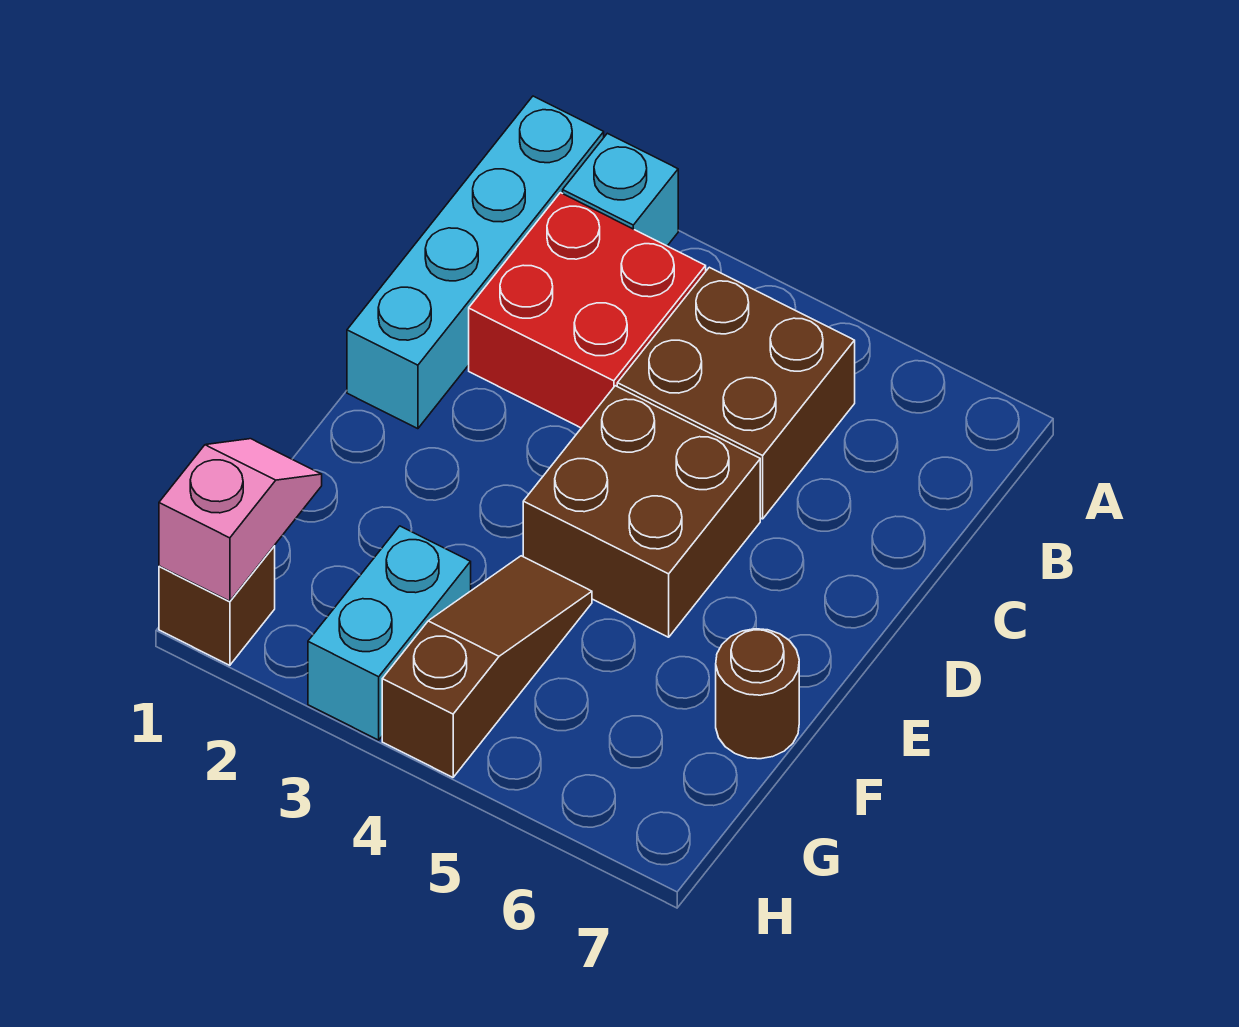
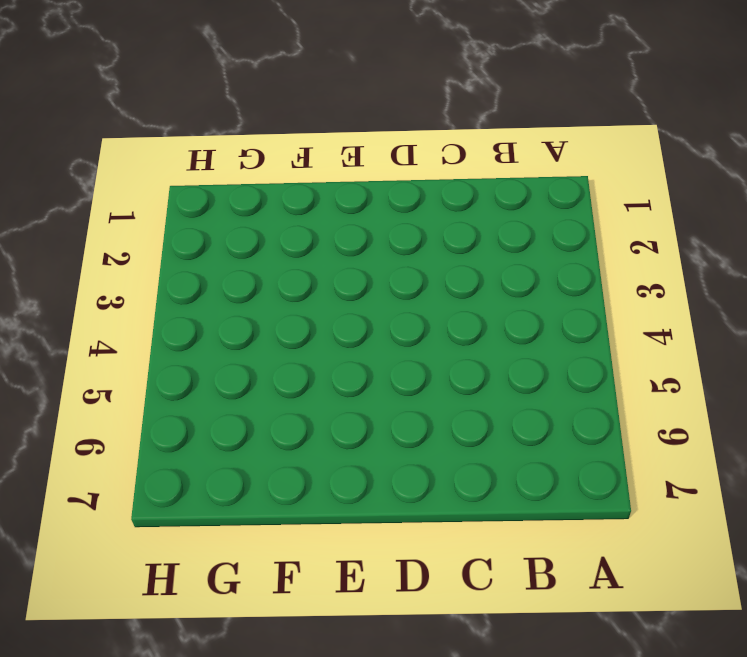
none -> cyan 1x4 brick [347,96,604,429]
none -> cyan 1x1 brick [563,133,678,246]

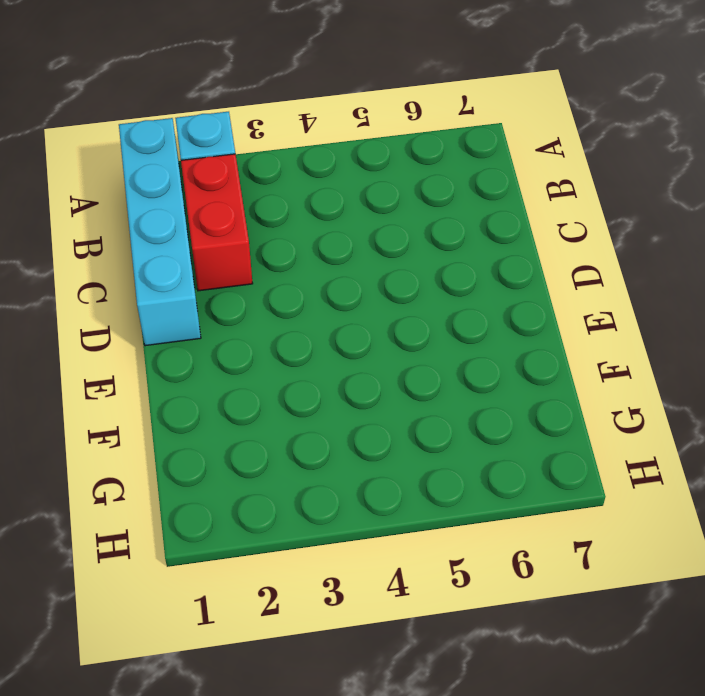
red 1x2 brick [181,154,253,291] -> red 2x2 brick [469,193,706,428]
none -> brown 2x2 brick [617,267,855,519]
none -> brown 2x2 brick [523,386,760,637]

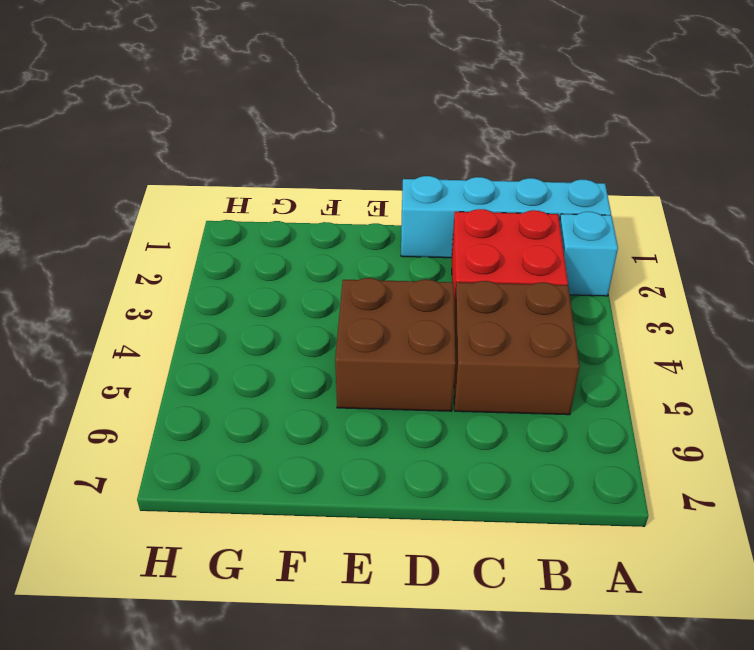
none -> brown 1x3 slope [382,556,592,777]
none -> brown 1x1 round brick [716,629,799,759]

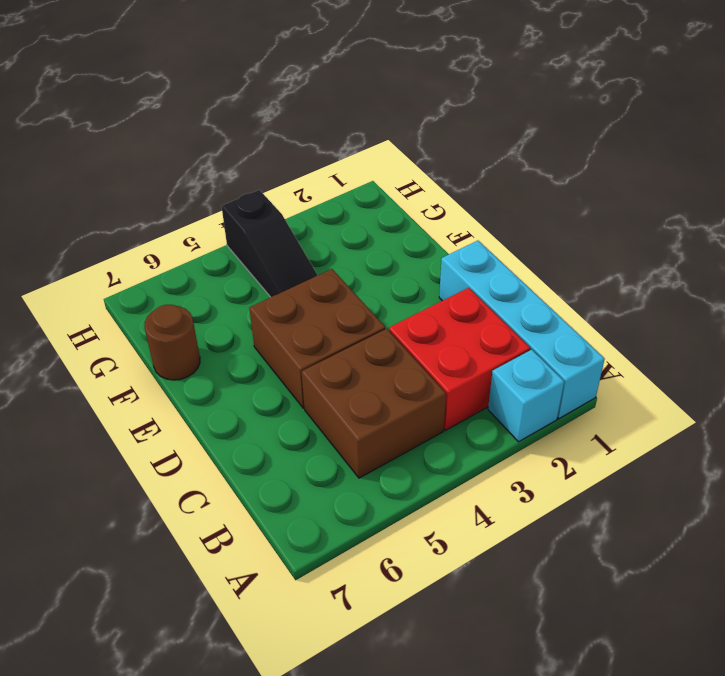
black 1x3 slope [221,190,317,297] -> brown 1x3 slope [382,556,592,777]
none -> cyan 1x2 brick [308,526,471,740]
none -> brown 1x1 brick [159,546,275,665]

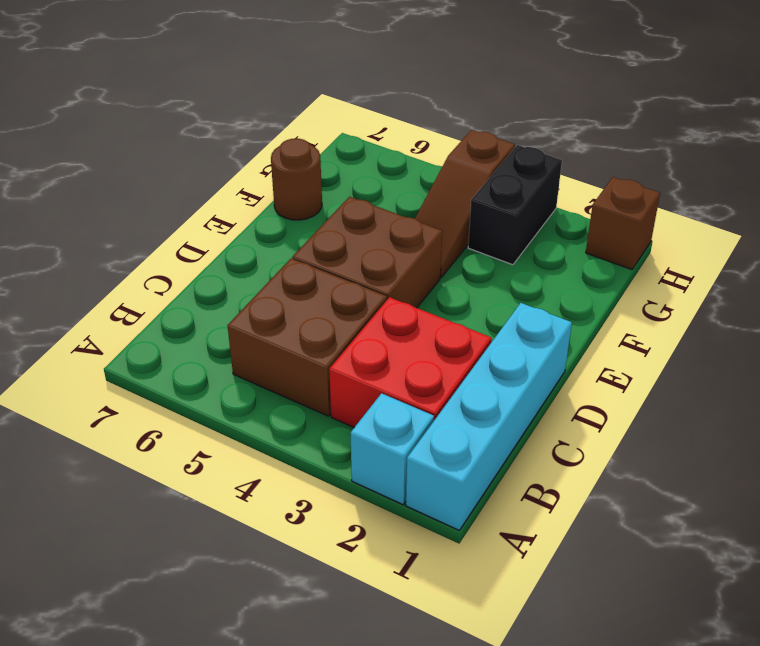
black 1x2 brick [468,145,562,265] -> cyan 1x2 brick [308,526,471,740]
none -> pink 1x2 slope [159,439,322,601]

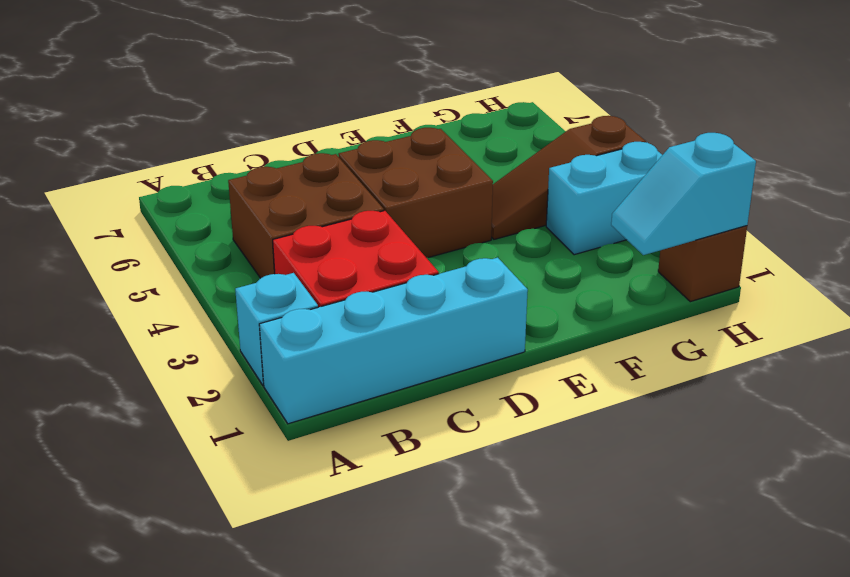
cyan 1x2 slope [611,133,756,255] -> pink 1x2 slope [159,439,322,601]
none -> brown 1x1 round brick [716,629,799,759]

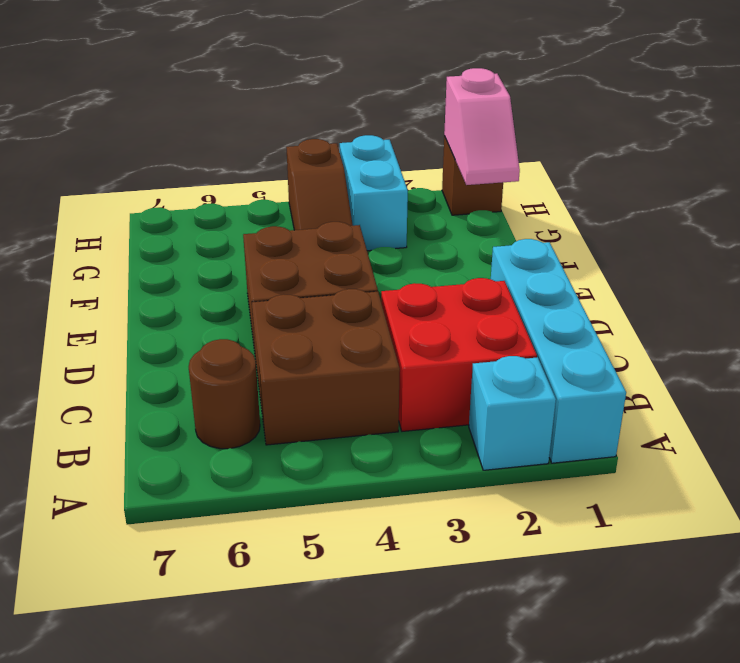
brown 1x1 round brick [189,339,260,449] -> brown 1x1 round brick moved to [716,629,799,759]

